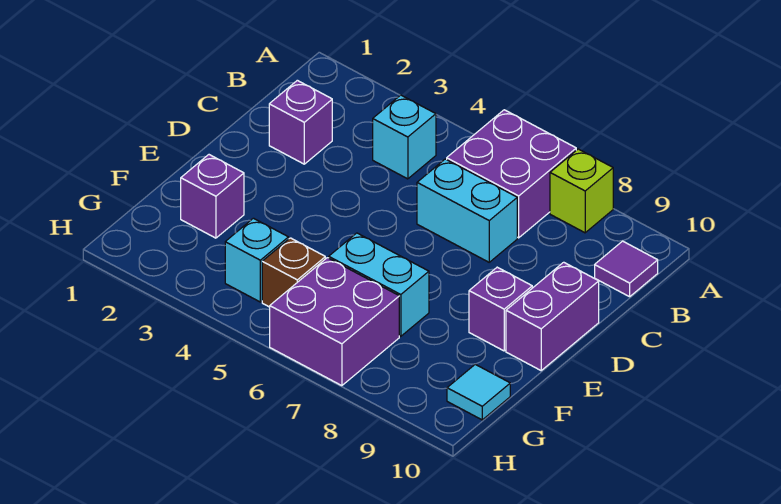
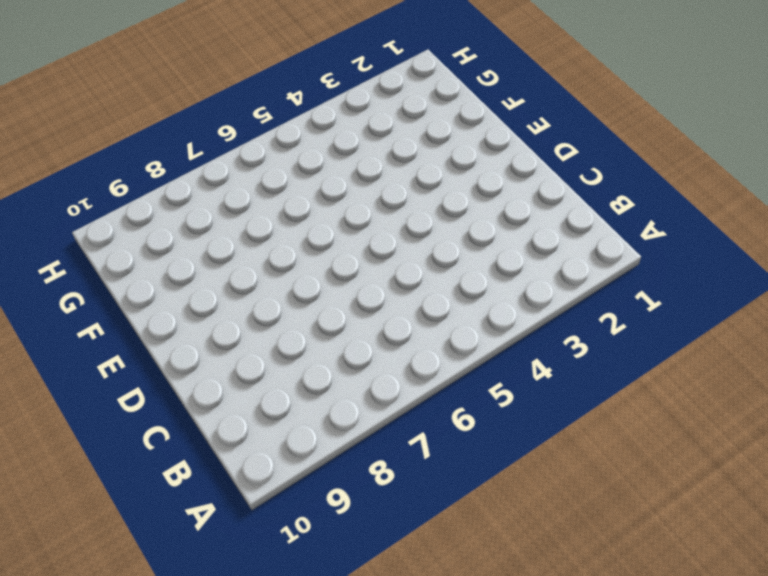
none -> purple 2x2 brick [447,110,576,238]
none -> lime 1x1 brick [550,149,613,233]
none -> cyan 1x1 brick [373,95,436,179]

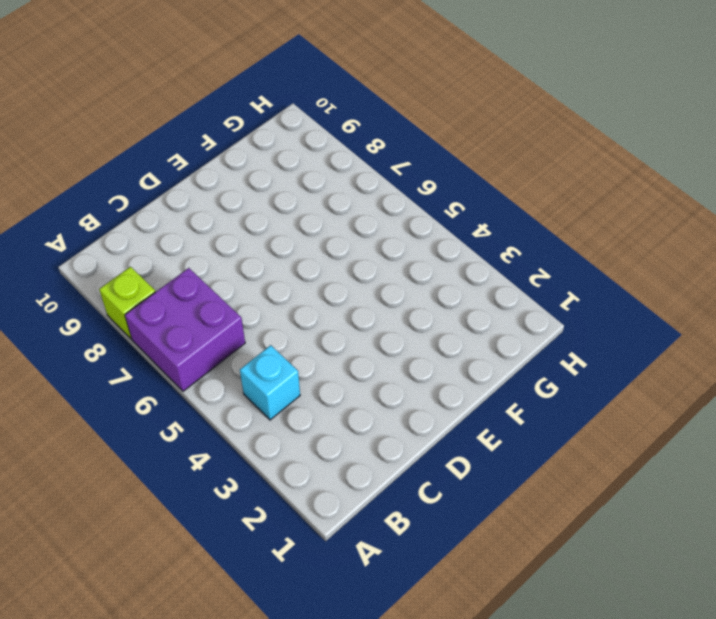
none -> purple 1x1 tile [595,241,658,297]
none -> purple 1x1 brick [269,80,332,164]
none -> cyan 1x2 brick [417,159,517,262]

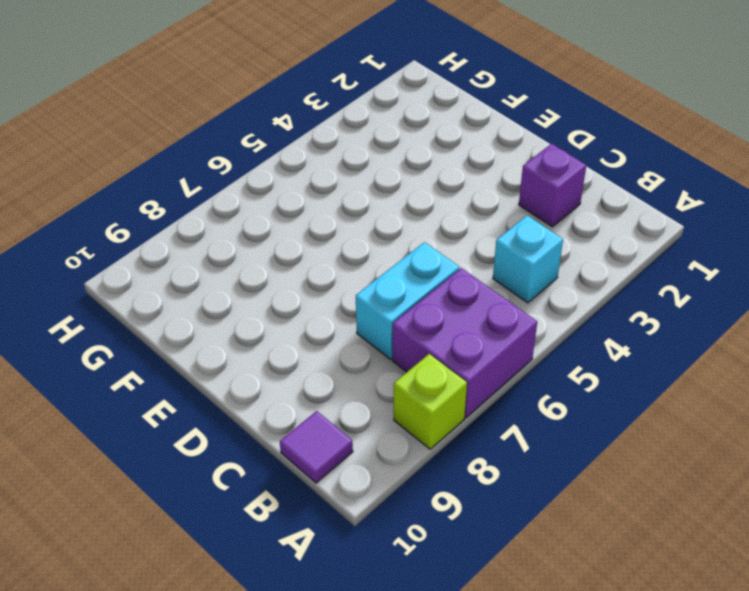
none -> purple 1x2 brick [506,262,599,370]
none -> purple 1x1 brick [469,267,532,351]
none -> purple 1x1 brick [181,155,244,238]

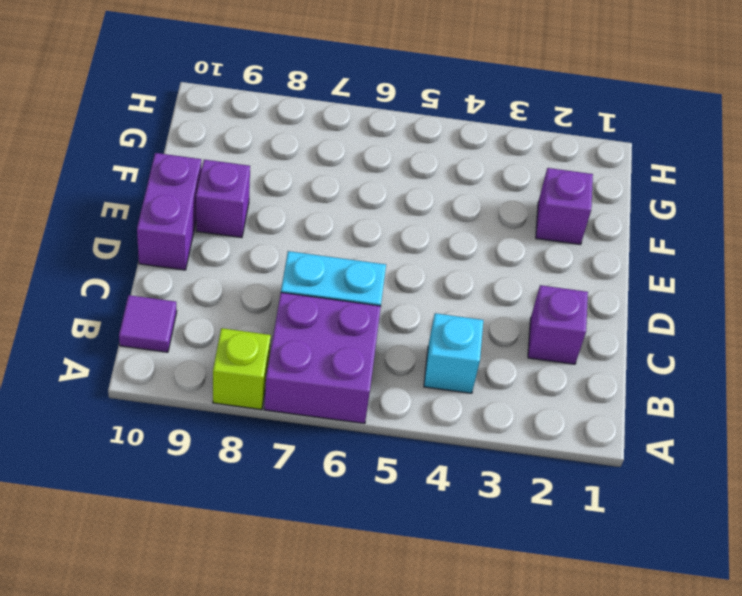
none -> cyan 1x2 brick [329,233,429,336]
none -> cyan 1x1 brick [225,218,289,302]
none -> brown 1x1 brick [262,238,325,307]

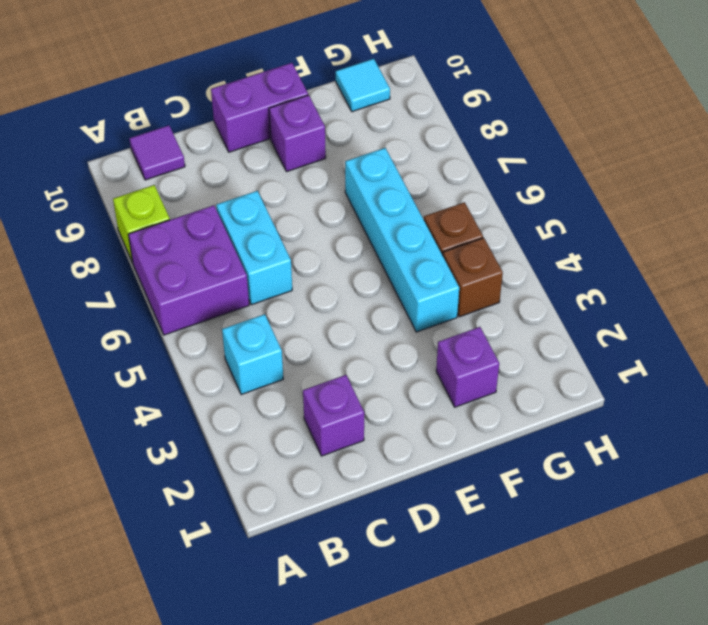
cyan 1x4 brick [345,148,459,332] -> cyan 1x2 brick [329,233,429,336]
brown 1x1 brick [443,238,503,317] -> cyan 1x1 brick [225,218,289,302]
none -> purple 2x2 brick [270,258,399,386]

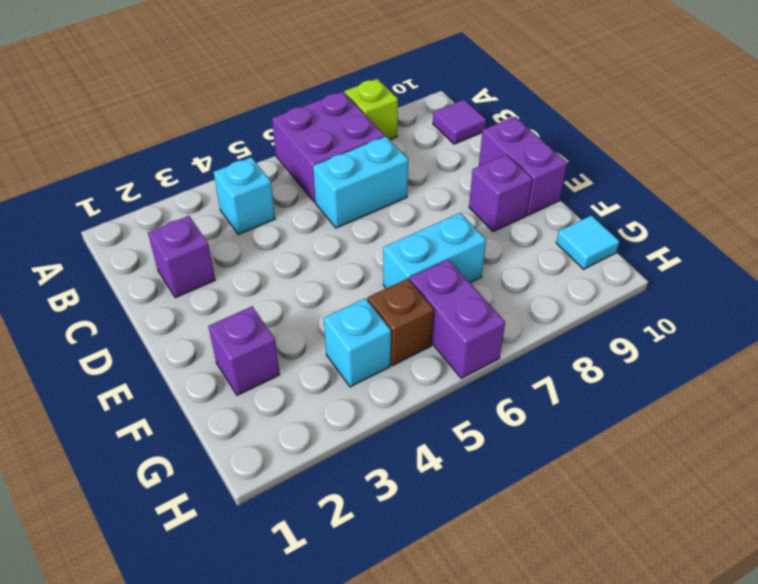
purple 1x2 brick [409,260,505,378] -> purple 2x2 brick [270,258,399,386]

